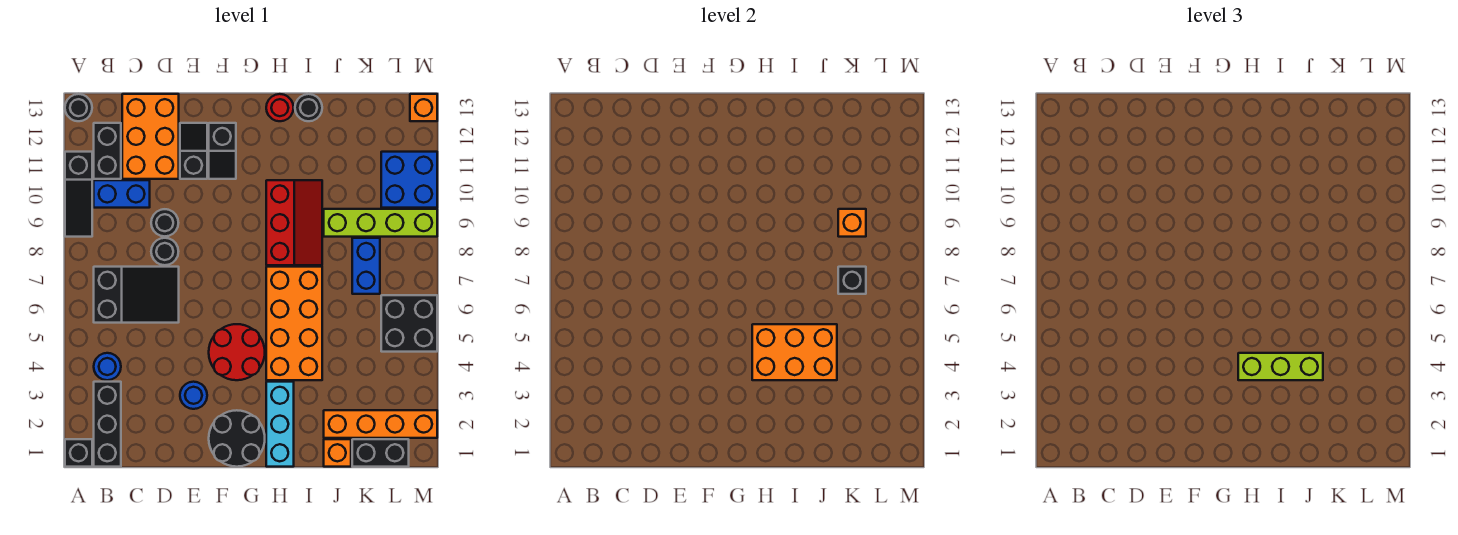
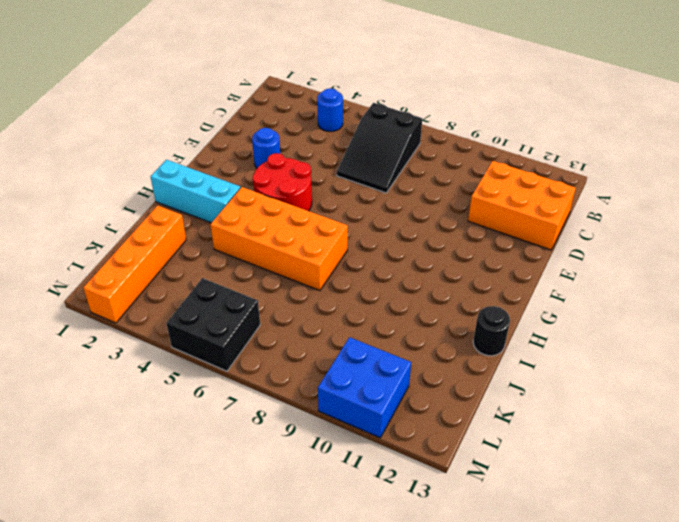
none -> black 1x1 brick [65,439,92,467]
none -> black 1x3 slope [65,152,92,237]
none -> black 1x1 round brick [65,94,92,121]
none -> black 1x3 brick [94,382,121,467]

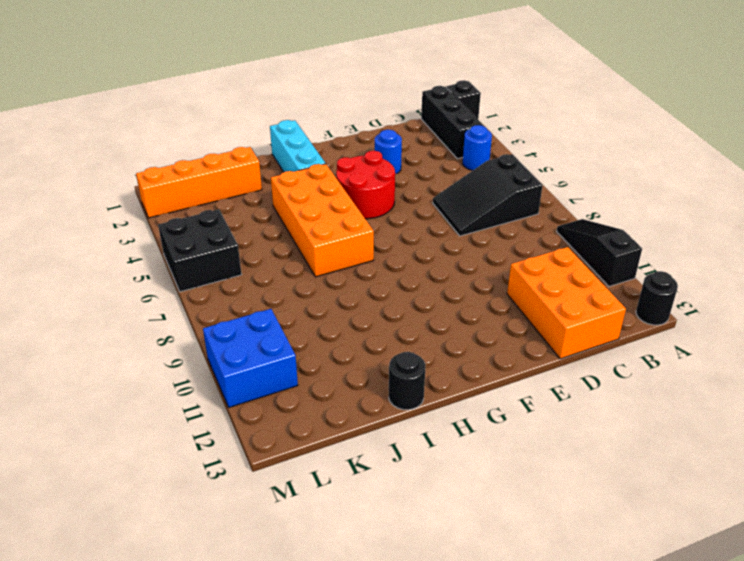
none -> blue 1x2 brick [94,180,150,208]
none -> black 1x2 brick [94,123,121,179]
none -> black 1x1 round brick [151,238,178,265]
none -> black 1x1 round brick [151,209,178,236]

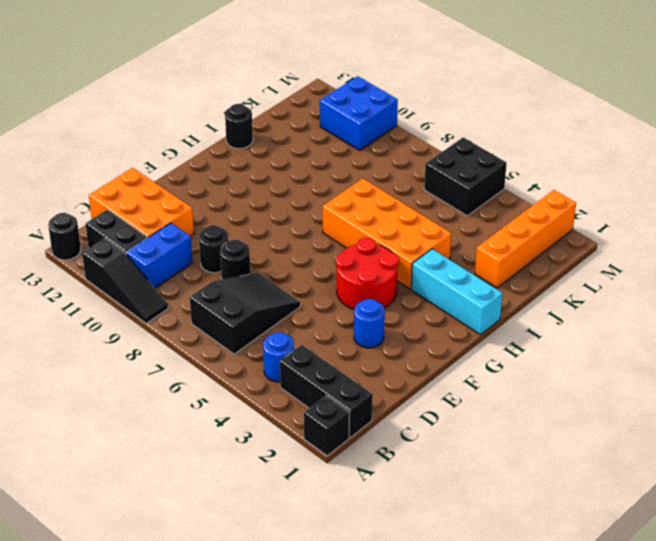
none -> black 1x2 slope [180,123,207,179]
none -> black 2x2 round brick [209,410,265,467]
none -> black 1x2 slope [209,123,236,179]
none -> red 2x3 slope [266,180,322,265]

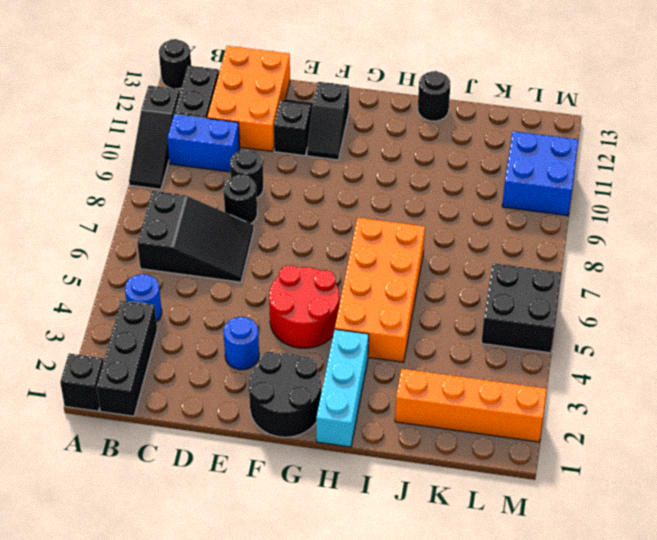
none -> red 2x3 slope [266,180,322,265]
none -> red 1x1 round brick [266,94,294,121]
none -> orange 1x1 brick [324,439,351,467]
none -> lime 1x4 brick [324,209,437,237]

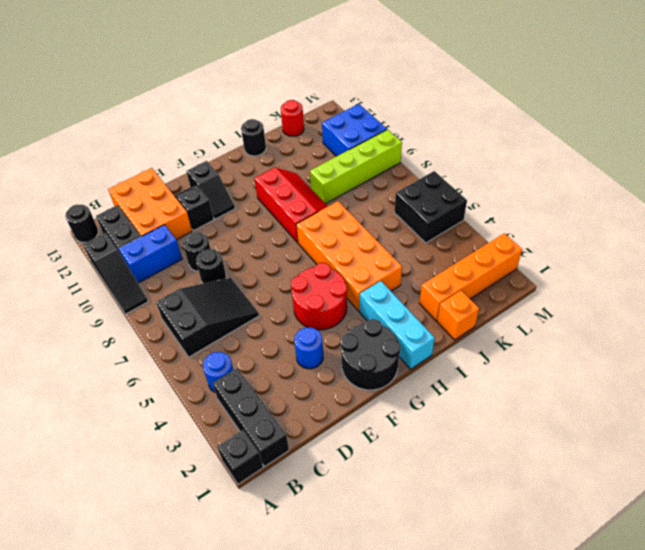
red 1x1 round brick [281,100,304,136] -> red 1x1 round brick moved to [266,94,294,121]
none -> black 1x2 brick [352,439,409,467]
none -> blue 1x2 brick [352,238,380,294]
none -> orange 1x1 brick [410,94,437,121]
none -> orange 2x3 brick [752,324,837,380]

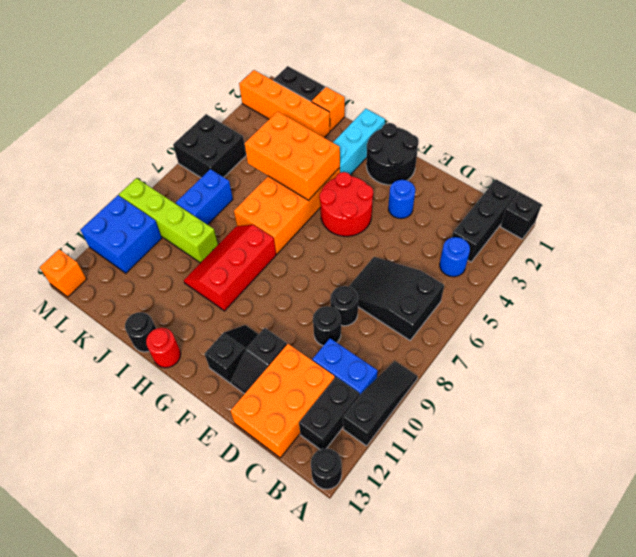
none -> black 1x1 brick [838,267,866,294]
none -> orange 1x1 brick [838,209,866,237]
none -> lime 1x3 brick [1238,353,1323,380]

